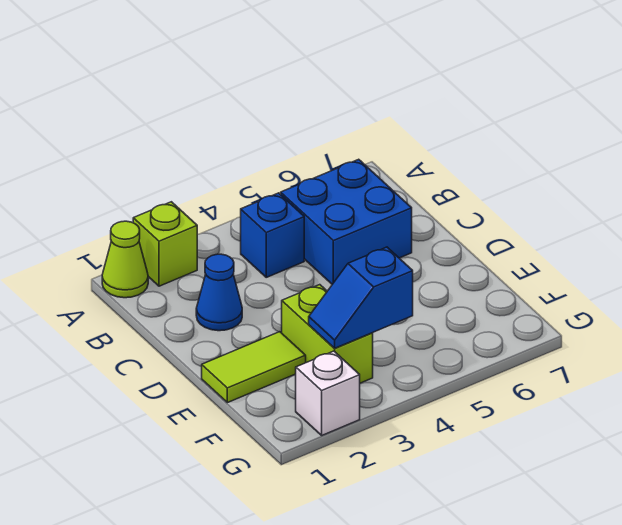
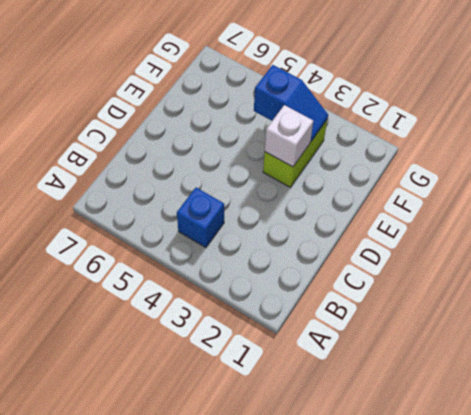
white 1x1 brick [265,105,313,167] -> white 1x1 brick moved to [296,351,360,435]
none -> lime 1x1 cone [102,221,148,298]
none -> lime 1x1 brick [133,202,197,286]

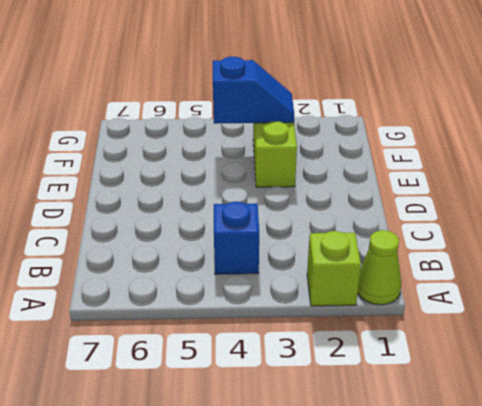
none -> blue 2x2 brick [281,159,412,284]
none -> blue 1x1 cone [196,254,242,331]

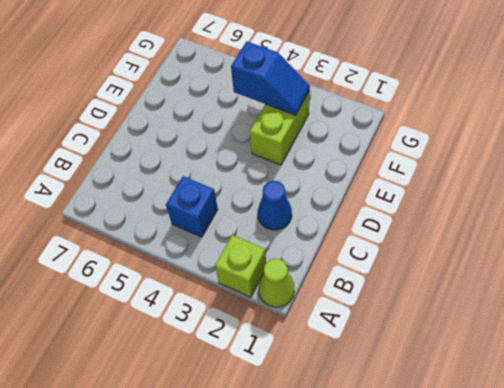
none -> blue 2x2 brick [281,159,412,284]
none -> lime 1x2 tile [202,332,306,403]

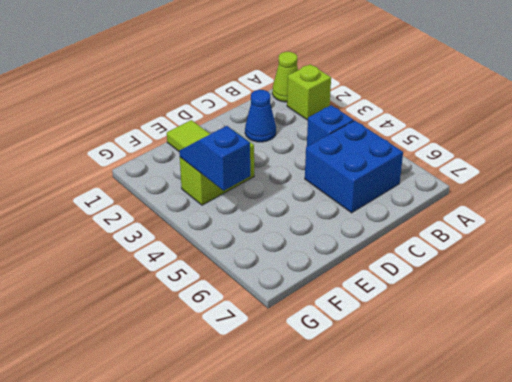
none -> white 1x1 brick [296,351,360,435]

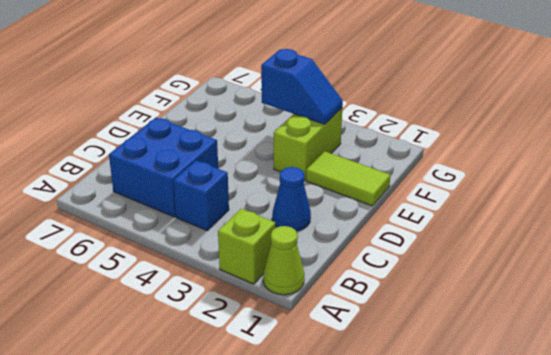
none -> white 1x1 brick [296,351,360,435]

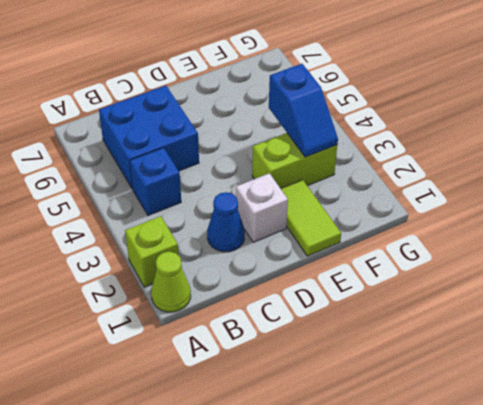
white 1x1 brick [236,173,288,242] -> white 1x1 brick moved to [296,351,360,435]

